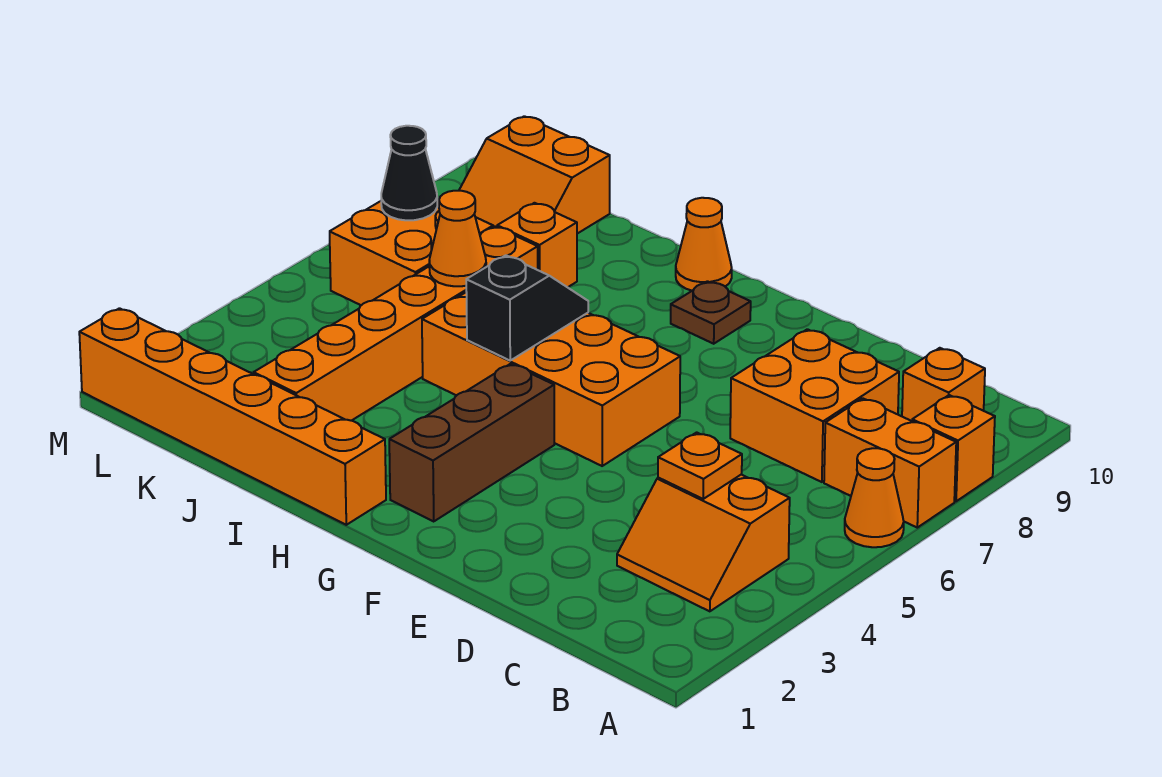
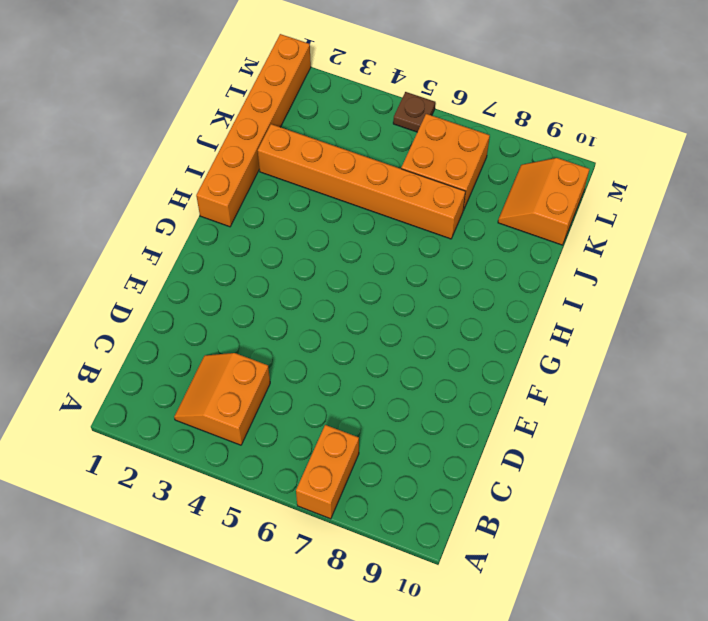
brown 1x1 plate [393,92,435,132] -> brown 1x1 plate moved to [671,281,751,344]
none -> orange 1x1 cone [845,448,904,547]
none -> orange 1x1 brick [912,395,995,501]
none -> orange 1x1 brick [902,348,985,421]

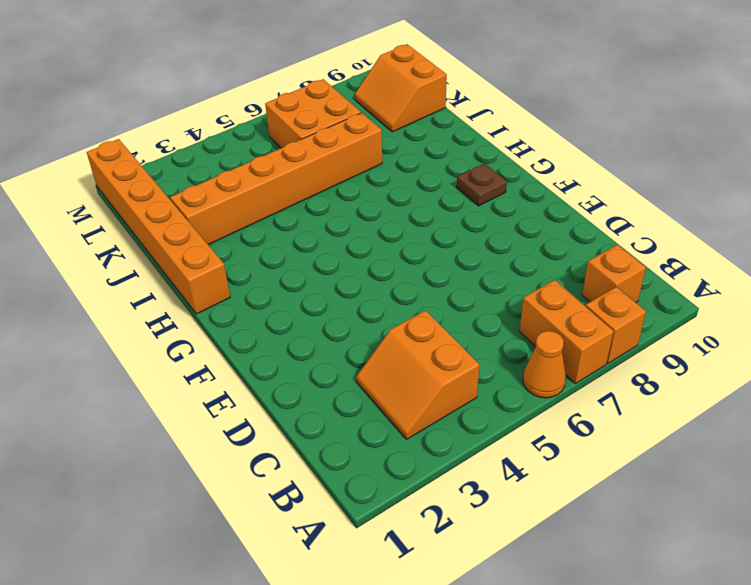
none -> orange 2x2 brick [730,329,899,482]
none -> orange 2x4 brick [422,292,680,466]
none -> brown 1x3 brick [389,364,554,522]

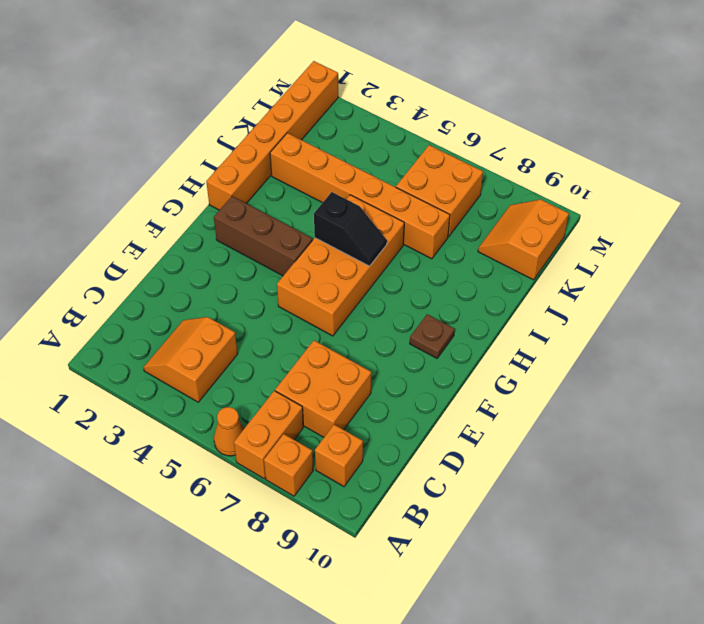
none -> orange 1x1 cone [676,198,732,291]
none -> orange 1x1 brick [497,203,577,287]
none -> orange 1x1 plate [658,432,742,499]

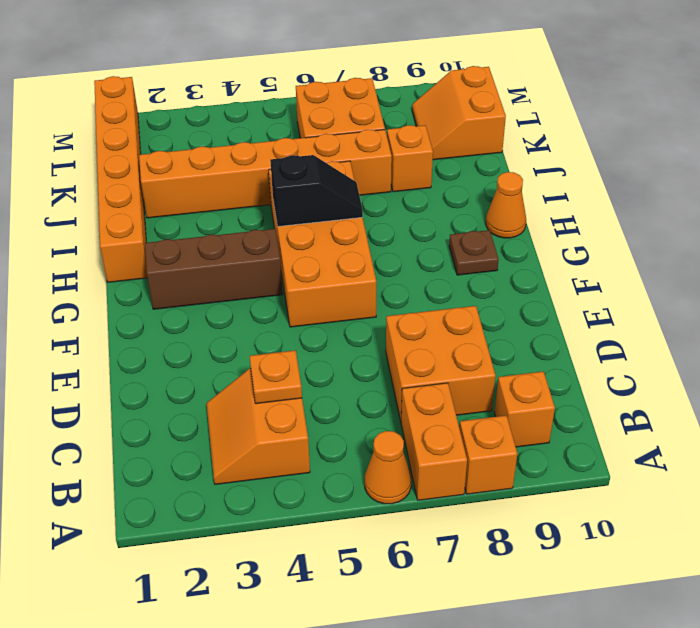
none -> orange 1x1 cone [429,191,486,286]
none -> black 1x1 cone [381,126,437,220]

